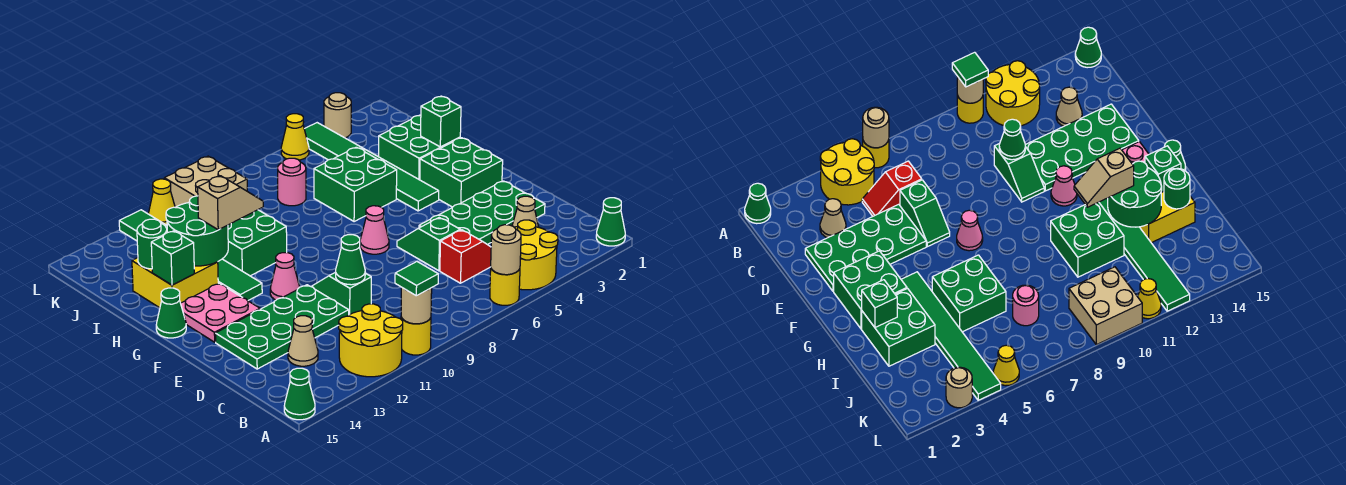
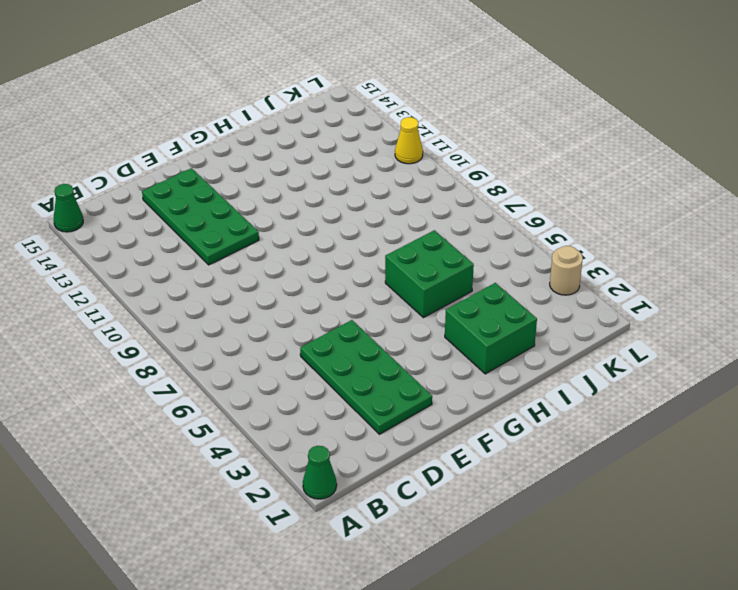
none -> yellow 2x2 round brick [514,220,558,290]
none -> yellow 1x1 round brick [490,269,520,305]
none -> yellow 1x1 round brick [401,317,431,355]
none -> yellow 2x2 round brick [339,304,403,377]

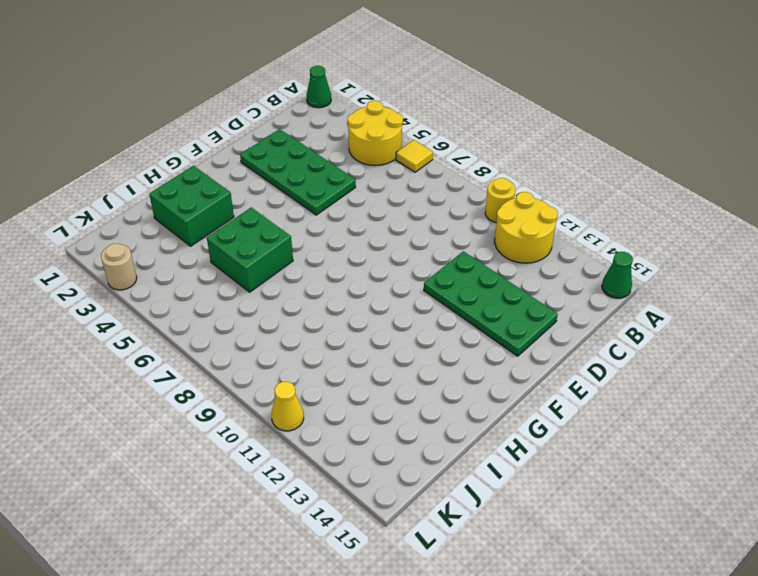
yellow 1x1 tile [396,140,433,172] -> yellow 1x1 round brick [490,269,520,305]
none -> tan 1x1 cone [512,196,538,227]
none -> red 1x2 slope [440,230,491,283]
none -> tan 1x1 cone [288,316,318,366]
none -> green 1x2 slope [397,218,460,271]

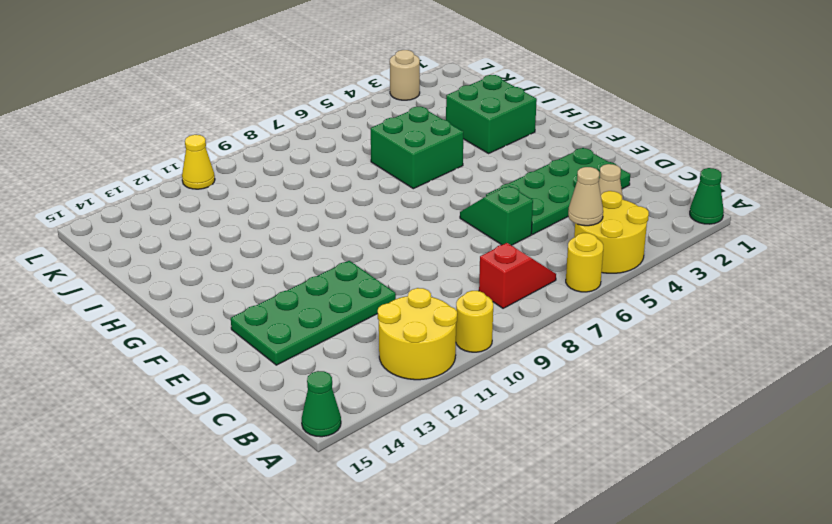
tan 1x1 cone [568,167,603,226] -> tan 1x1 cone moved to [288,316,318,366]
red 1x2 slope [479,243,556,308] -> red 1x2 slope moved to [440,230,491,283]
none -> green 1x2 slope [311,272,371,315]
none -> green 2x2 brick [420,138,503,207]
none -> pink 1x1 cone [360,206,389,254]
none -> pink 1x1 cone [270,253,300,300]

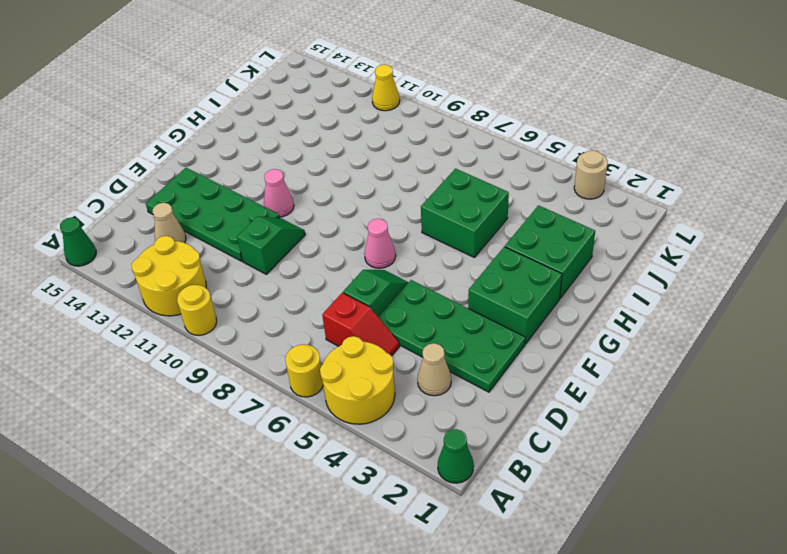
none -> pink 2x2 plate [181,283,260,342]
none -> green 1x6 tile [304,123,439,211]
none -> green 1x6 tile [119,210,262,301]
none -> green 1x1 cone [156,288,186,338]

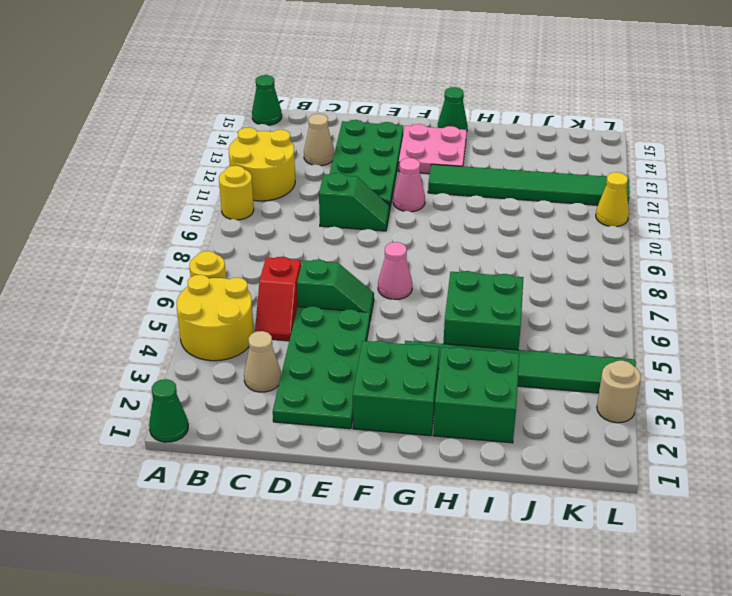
none -> green 2x2 brick [223,210,287,276]
none -> yellow 2x2 brick [132,258,218,308]
none -> pink 1x1 round brick [278,158,306,206]
none -> tan 2x2 brick [164,156,247,207]

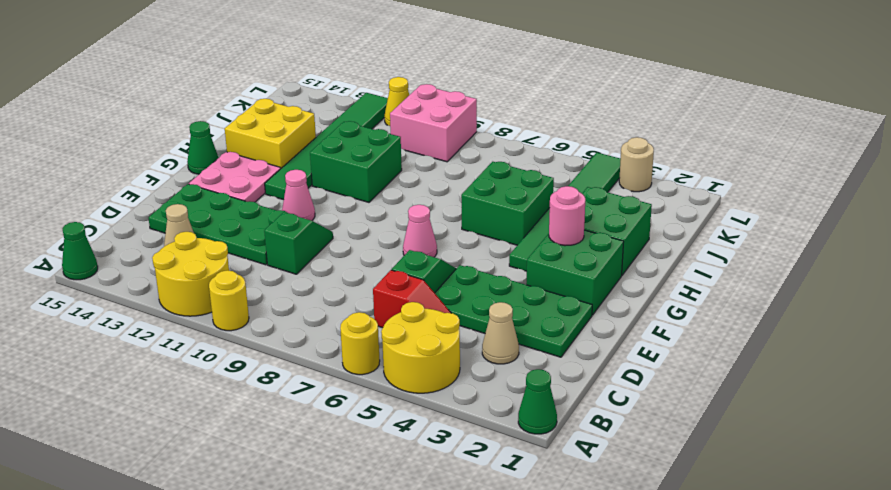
pink 1x1 round brick [549,186,585,246] -> pink 1x1 round brick moved to [278,158,306,206]
pink 2x2 brick [390,84,477,162] -> tan 2x2 brick [164,156,247,207]
none -> yellow 1x1 cone [281,114,309,160]
none -> tan 1x1 round brick [491,225,521,275]
none -> tan 1x1 round brick [401,288,432,324]
none -> green 1x1 cone [336,235,365,285]

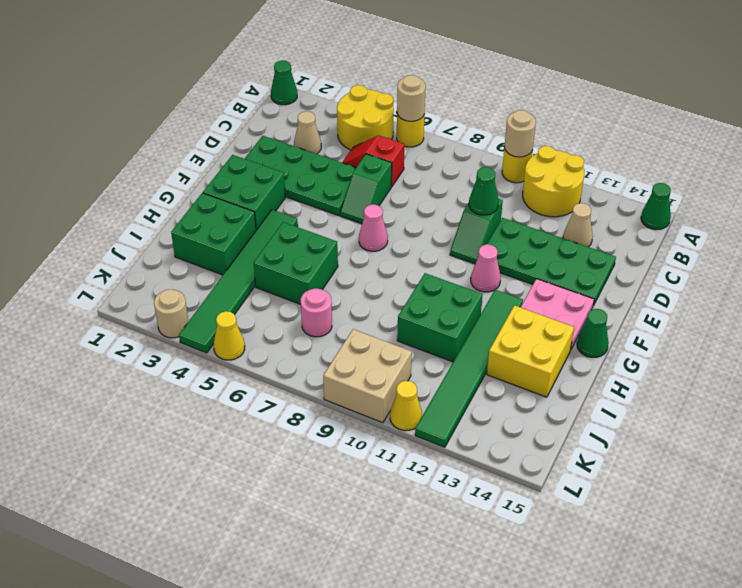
none -> green 1x1 brick [421,96,461,147]
none -> green 2x2 round brick [166,196,228,266]
none -> green 1x1 brick [151,231,194,285]
none -> green 1x1 round brick [137,219,167,269]

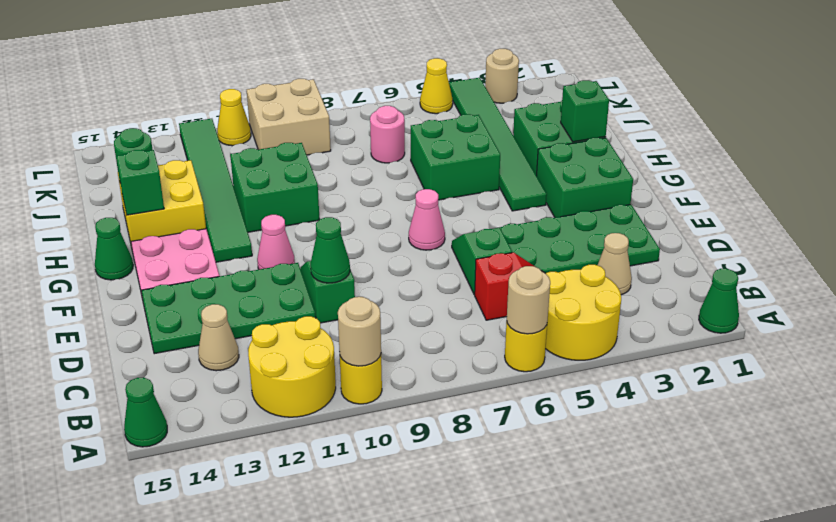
none -> green 2x2 round brick [166,196,228,266]
none -> green 1x1 tile [395,262,438,296]
none -> tan 1x2 slope [198,176,263,230]

